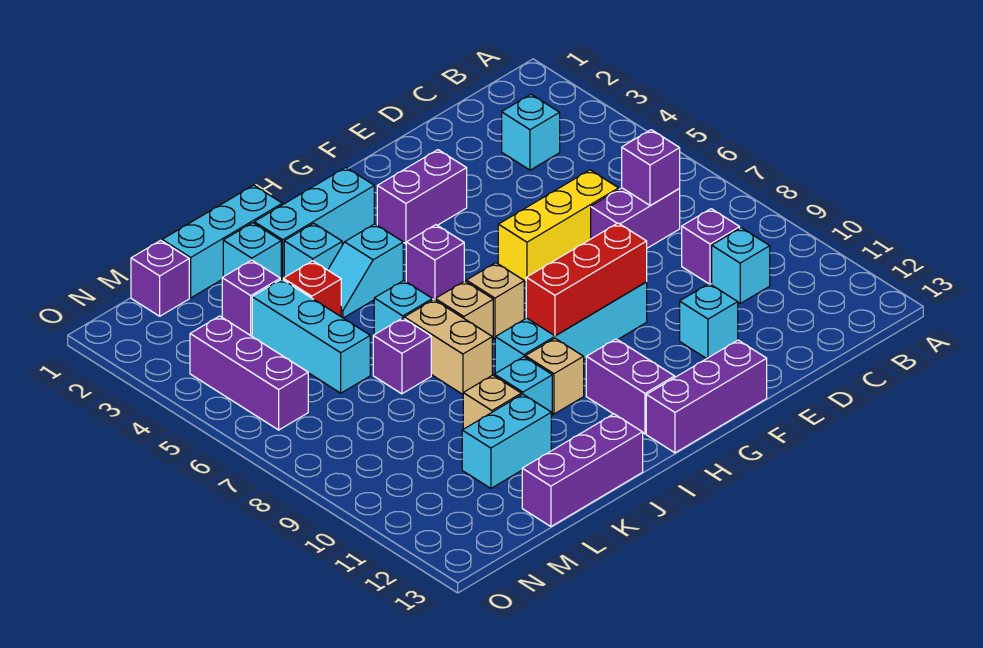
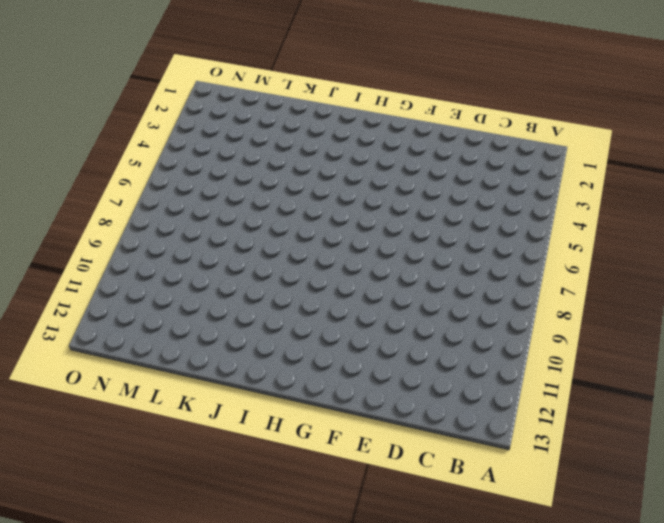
none -> cyan 1x1 brick [502,94,560,170]
none -> purple 1x2 brick [591,188,680,248]
none -> purple 1x1 brick [682,209,740,284]
none -> cyan 1x1 brick [712,228,770,303]

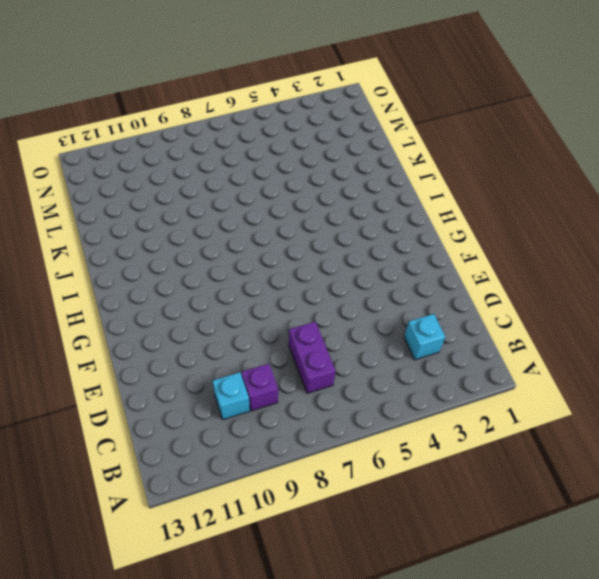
none -> yellow 1x3 brick [498,170,619,282]
none -> cyan 1x1 brick [680,284,738,359]
none -> purple 1x2 brick [377,150,467,244]
none -> cyan 1x4 brick [495,282,647,373]

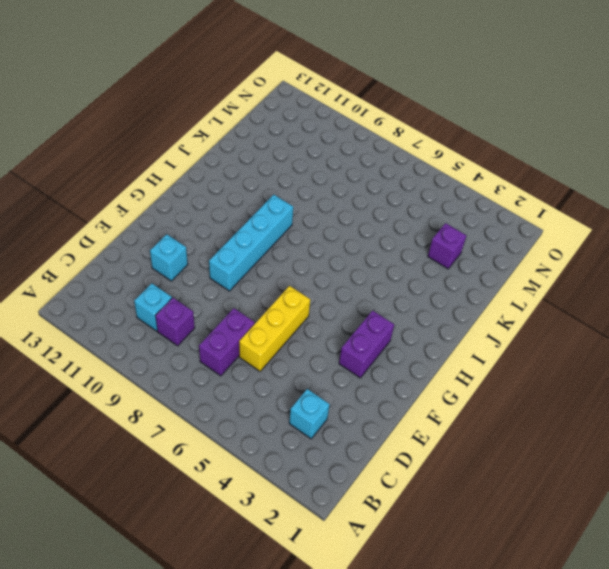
none -> purple 1x3 brick [646,340,767,453]
none -> cyan 1x3 brick [254,167,374,279]
none -> purple 1x1 brick [406,225,464,300]
none -> tan 1x1 brick [466,263,524,338]

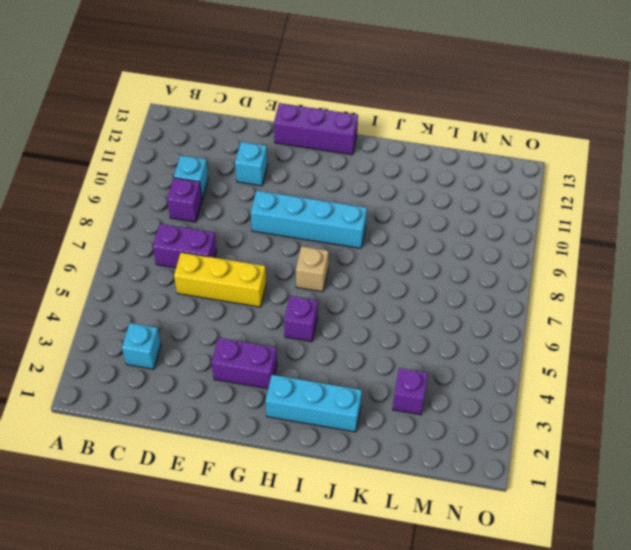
none -> purple 1x2 brick [586,339,675,434]
none -> cyan 1x2 slope [328,224,403,318]
none -> tan 1x1 brick [435,281,493,340]
none -> tan 1x1 brick [525,338,584,414]

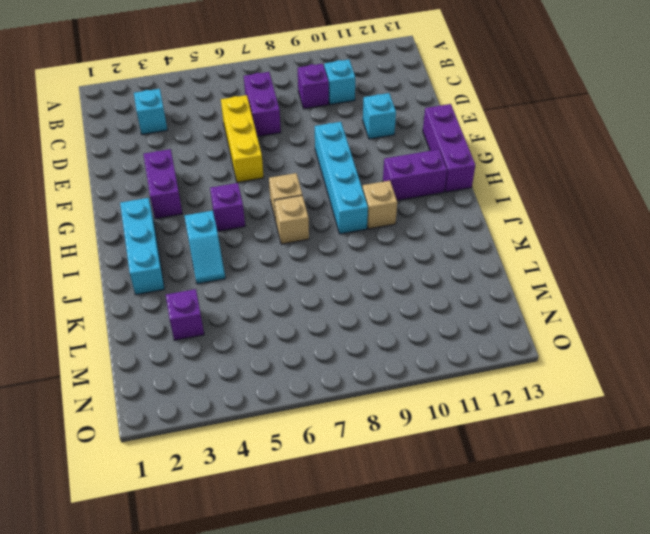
none -> cyan 1x3 brick [162,185,282,298]
none -> cyan 1x1 brick [284,223,342,277]
none -> cyan 1x1 brick [374,280,432,335]
none -> tan 1x2 brick [404,300,492,394]

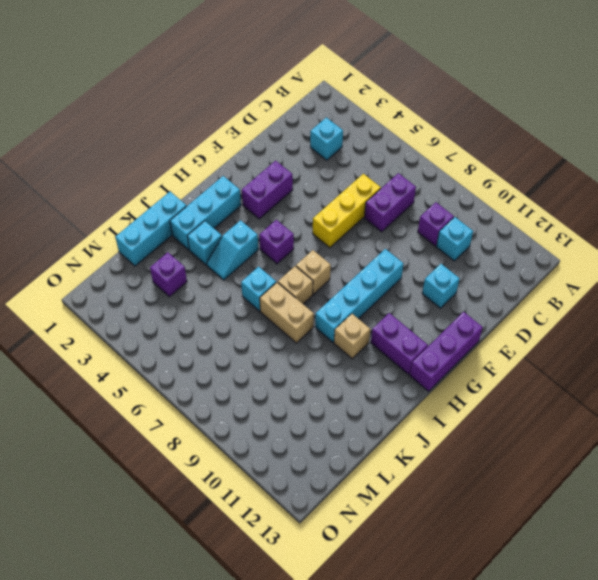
none -> cyan 1x1 brick [494,357,552,416]
none -> purple 1x3 brick [522,414,643,527]
none -> cyan 1x1 brick [223,223,281,280]
none -> red 1x1 brick [283,261,341,316]

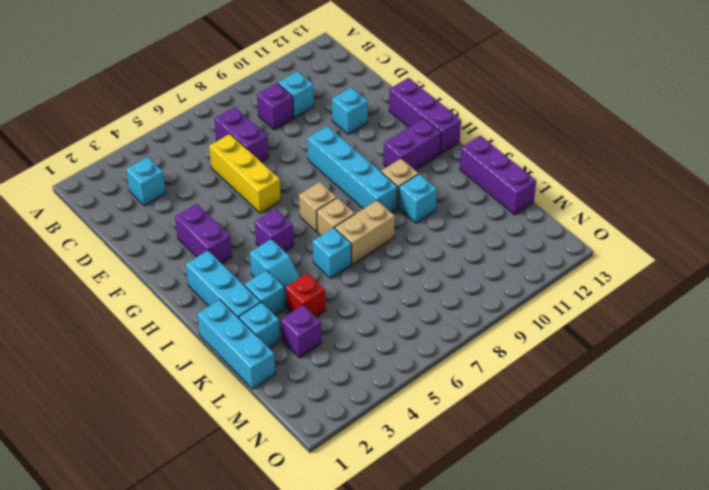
none -> purple 1x1 brick [373,318,431,394]
none -> tan 1x1 brick [463,375,521,429]
none -> cyan 1x2 brick [462,394,551,488]
none -> cyan 1x3 brick [252,279,370,393]

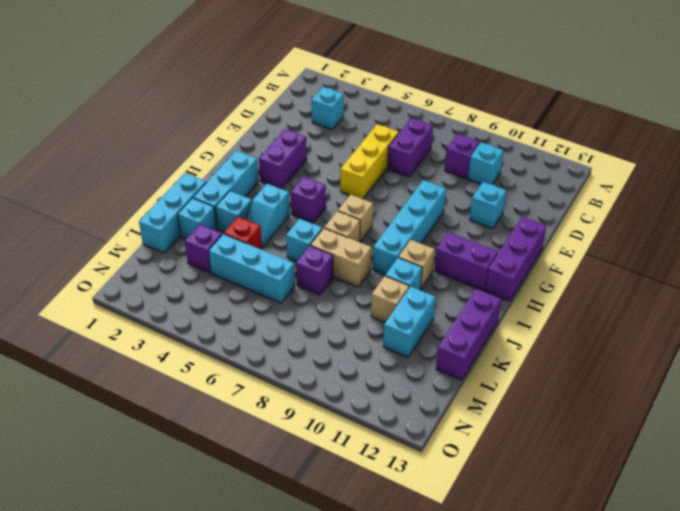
none -> purple 1x1 brick [131,240,189,316]
none -> purple 1x3 brick [190,316,308,430]
none -> purple 1x1 brick [622,130,680,205]
none -> red 1x3 brick [526,223,647,336]

